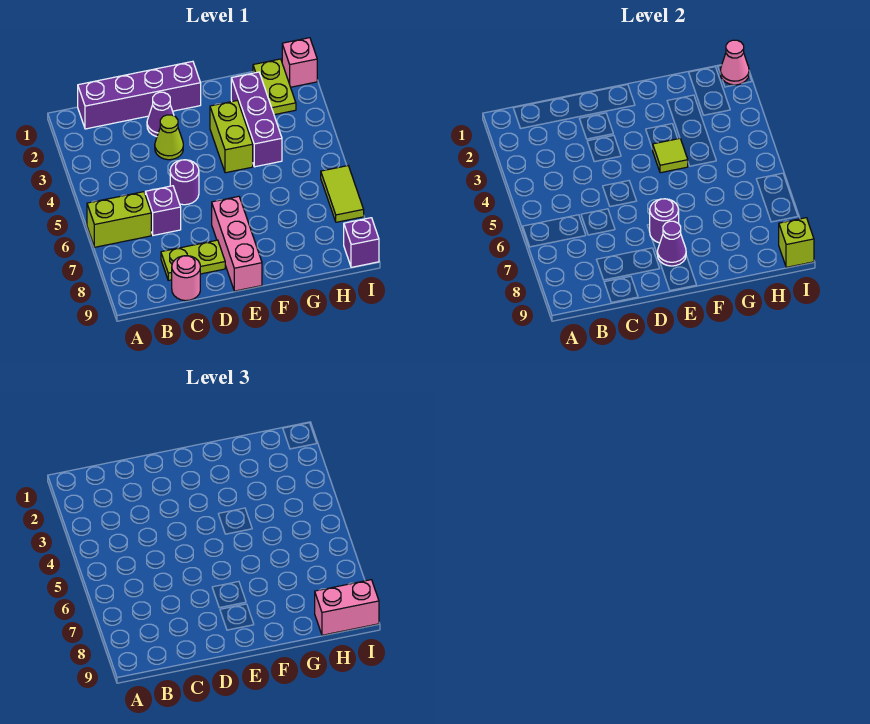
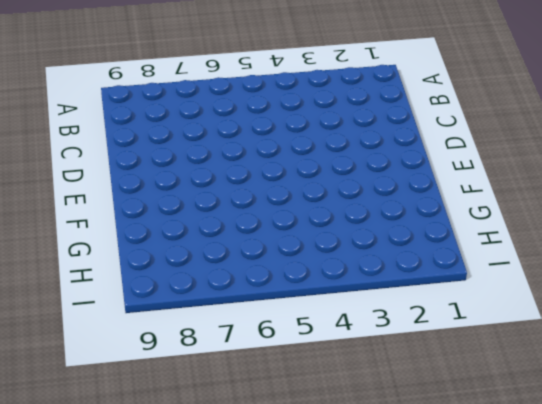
none -> lime 1x2 brick [87,192,151,247]
none -> purple 1x4 brick [78,61,201,129]
none -> purple 1x1 brick [145,186,181,235]

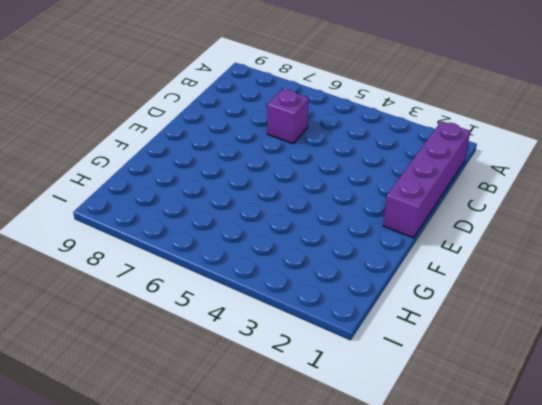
none -> lime 1x2 brick [87,192,151,247]
none -> lime 1x2 plate [161,240,225,280]
none -> pink 1x1 round brick [172,256,200,301]

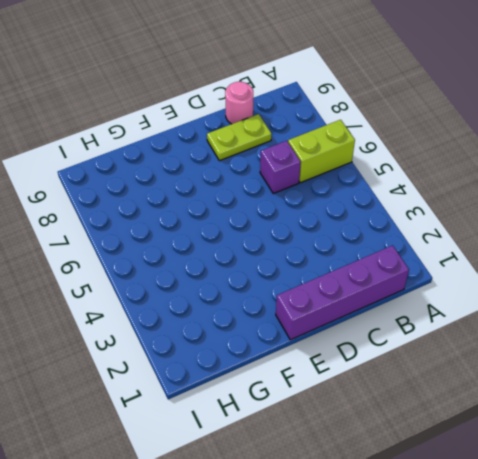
none -> purple 1x1 cone [147,92,174,137]
none -> lime 1x1 cone [155,115,183,160]
none -> purple 1x1 round brick [170,160,199,205]

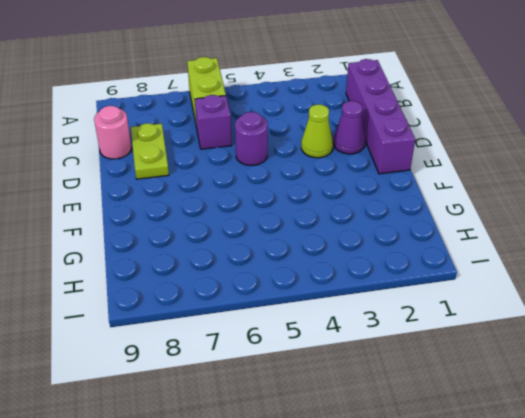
none -> pink 1x3 brick [212,196,262,291]
none -> lime 1x2 brick [210,100,253,173]
none -> purple 1x3 brick [231,72,282,167]

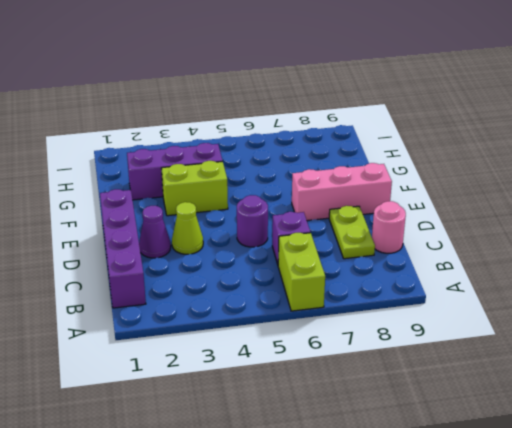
none -> lime 1x2 plate [253,59,296,115]
none -> pink 1x1 brick [282,38,317,87]
none -> lime 1x2 tile [321,166,364,222]

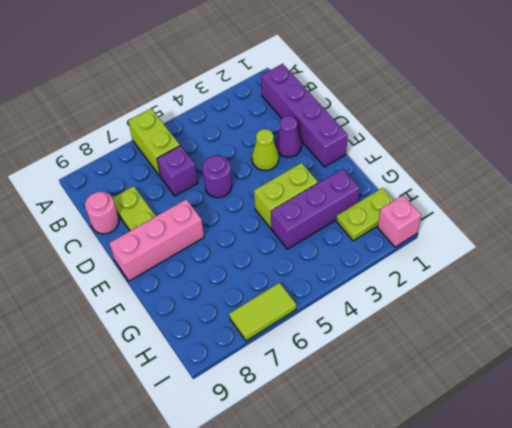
none -> purple 1x1 brick [344,218,379,267]
none -> purple 1x1 round brick [649,199,679,243]
none -> purple 1x1 cone [657,221,686,266]

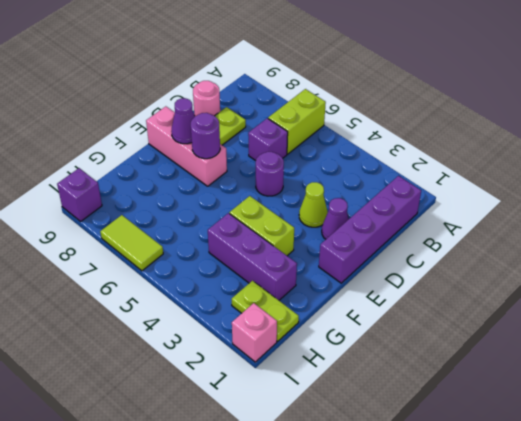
none -> lime 1x1 tile [653,138,688,173]
none -> pink 1x1 cone [720,40,749,85]
none -> lime 1x1 brick [779,218,814,267]

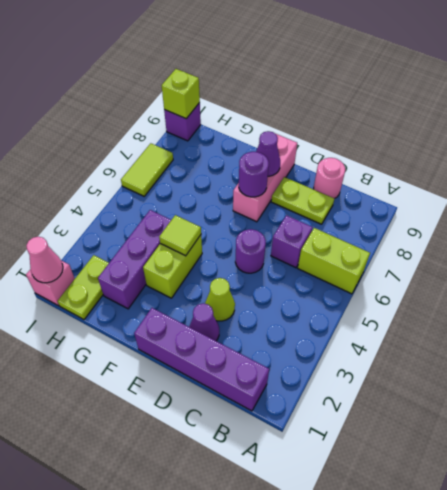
none -> pink 1x2 brick [315,580,379,635]

